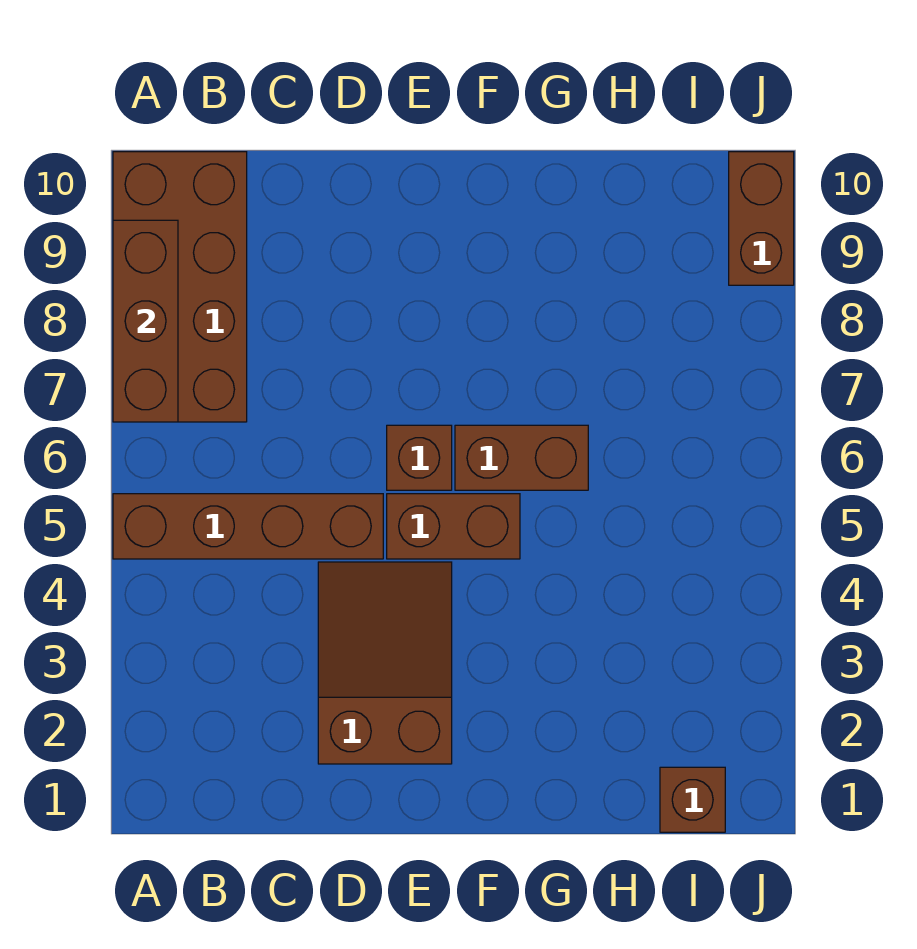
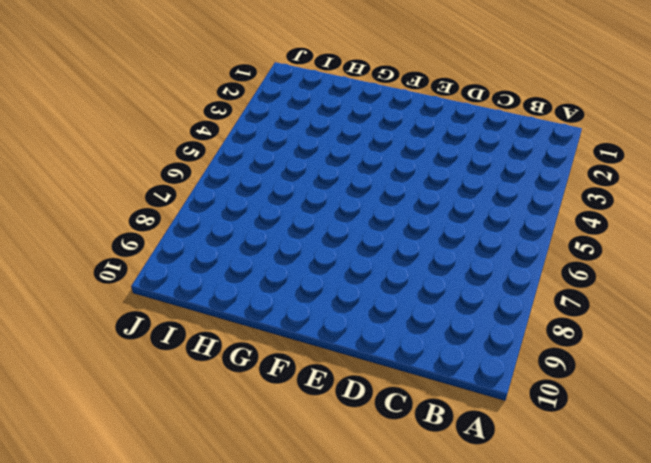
none -> brown 1x4 brick [113,494,383,559]
none -> brown 2x4 brick [113,152,247,422]

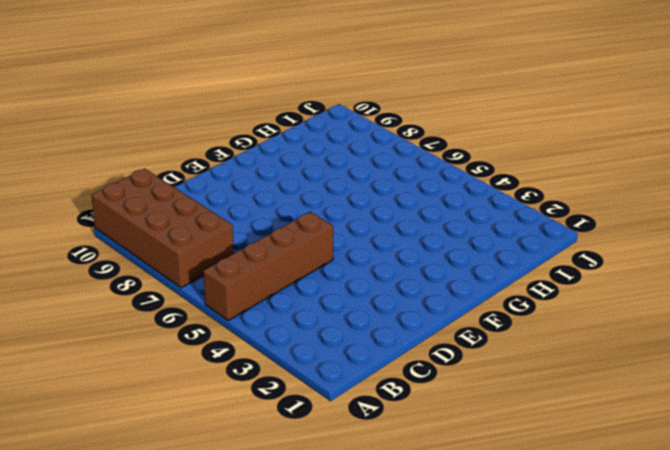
none -> brown 2x3 slope [318,562,452,764]
none -> brown 1x2 brick [387,494,520,559]

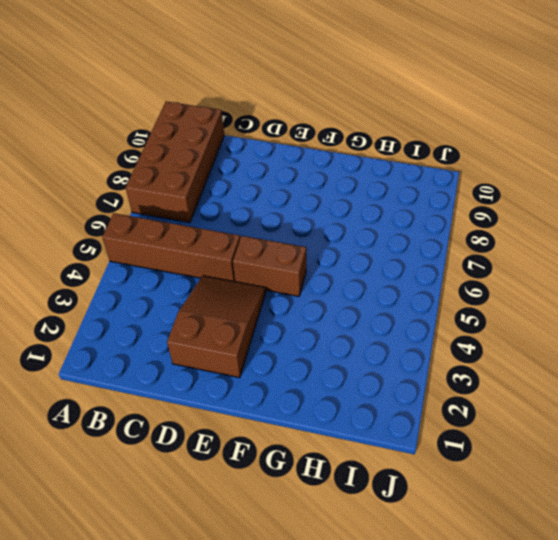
none -> brown 1x1 brick [387,425,452,490]
none -> brown 1x2 brick [455,425,588,490]

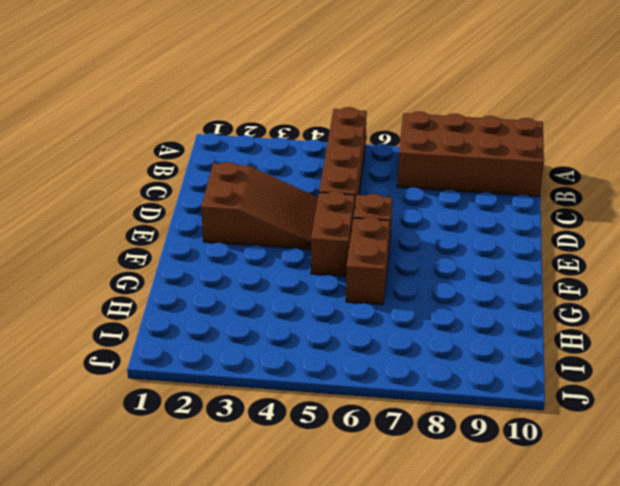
none -> brown 1x1 brick [660,767,725,832]
none -> brown 1x2 brick [729,152,794,285]

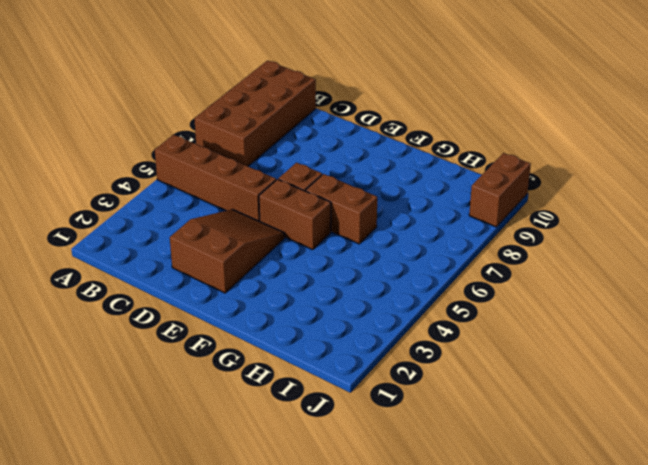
none -> brown 1x1 brick [660,767,725,832]
none -> brown 1x3 brick [113,220,178,422]

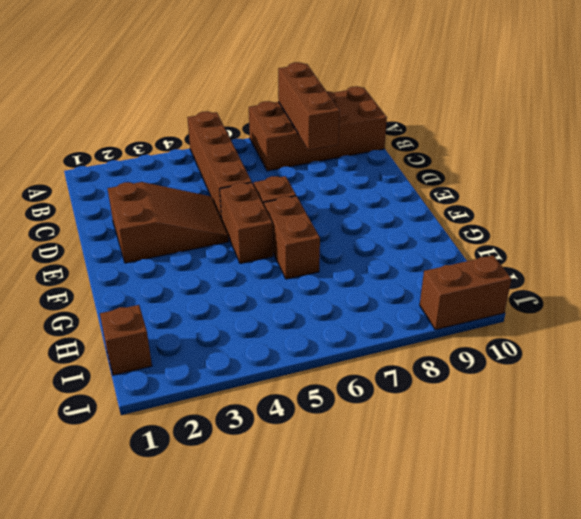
brown 1x3 brick [278,62,340,150] -> brown 1x3 brick turned to [113,220,178,422]

